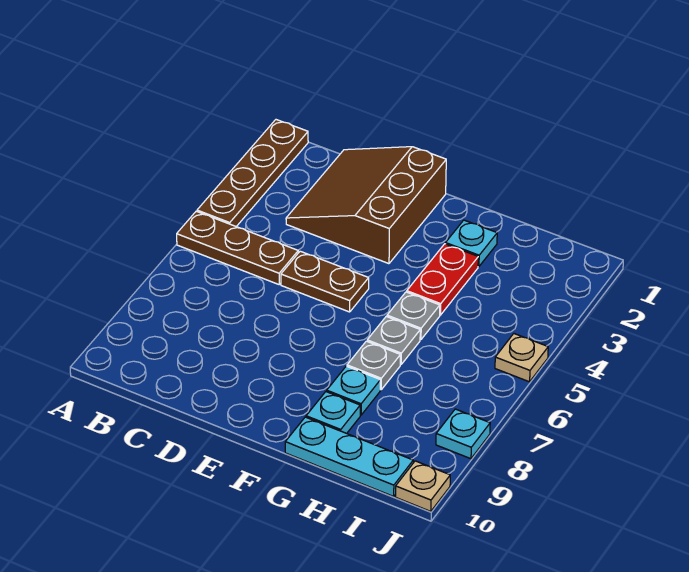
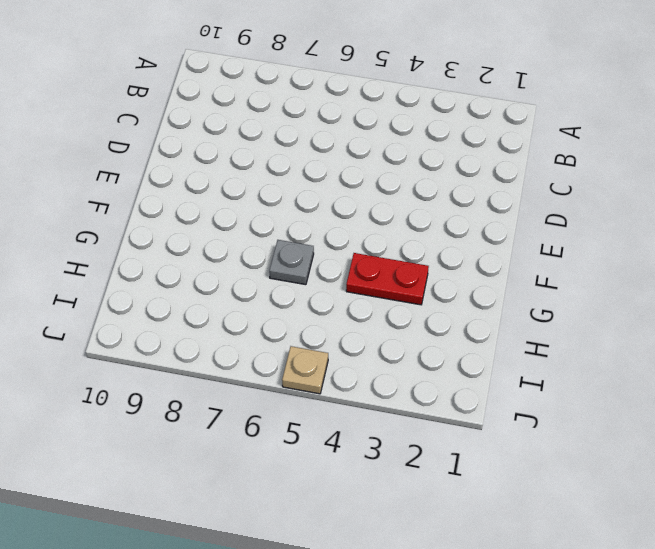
none -> brown 1x4 plate [197,120,308,227]
none -> brown 1x3 plate [177,211,298,284]
none -> brown 3x3 slope [286,147,446,264]

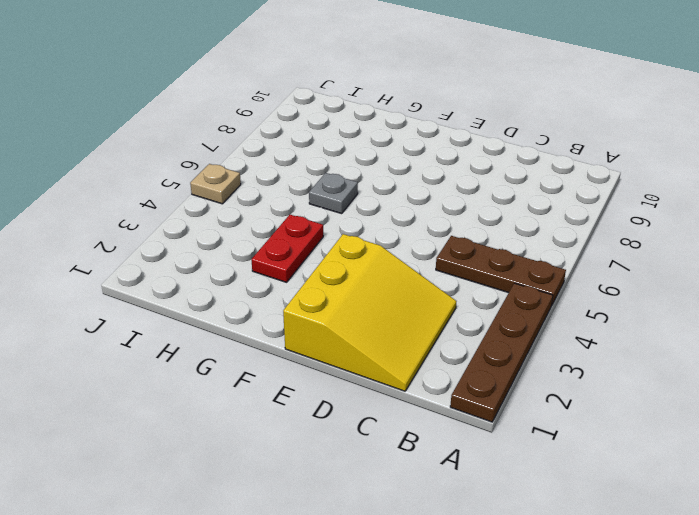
yellow 3x3 slope [283,234,456,391] -> brown 3x3 slope [286,147,446,264]
none -> brown 1x2 plate [281,251,369,312]
none -> cyan 1x1 plate [446,220,497,267]
none -> grey 1x1 plate [387,292,440,340]

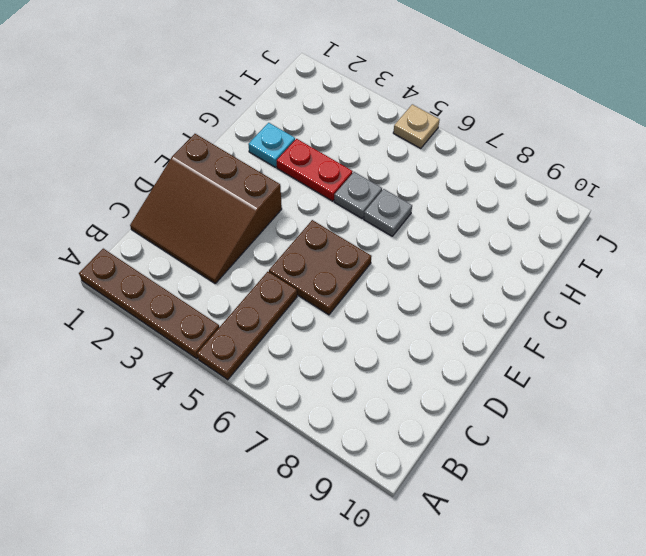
brown 2x2 plate [269,220,372,315] -> brown 1x2 plate [281,251,369,312]
none -> grey 1x1 plate [347,341,400,390]
none -> cyan 1x1 plate [327,366,380,415]
none -> cyan 1x1 plate [306,392,360,433]

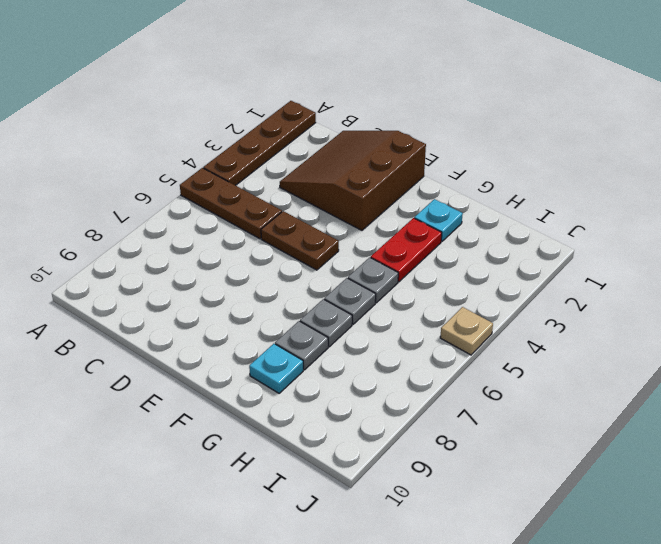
grey 1x1 plate [275,321,328,370] -> cyan 1x1 plate [327,366,380,415]
none -> cyan 1x3 plate [285,417,413,496]
none -> cyan 1x1 plate [436,409,490,459]
none -> tan 1x1 plate [396,461,450,511]

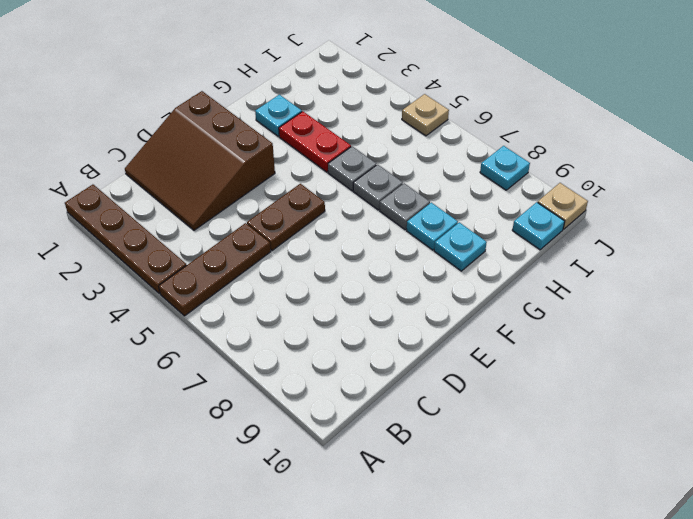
cyan 1x1 plate [512,202,565,250] -> cyan 1x3 plate [285,417,413,496]

